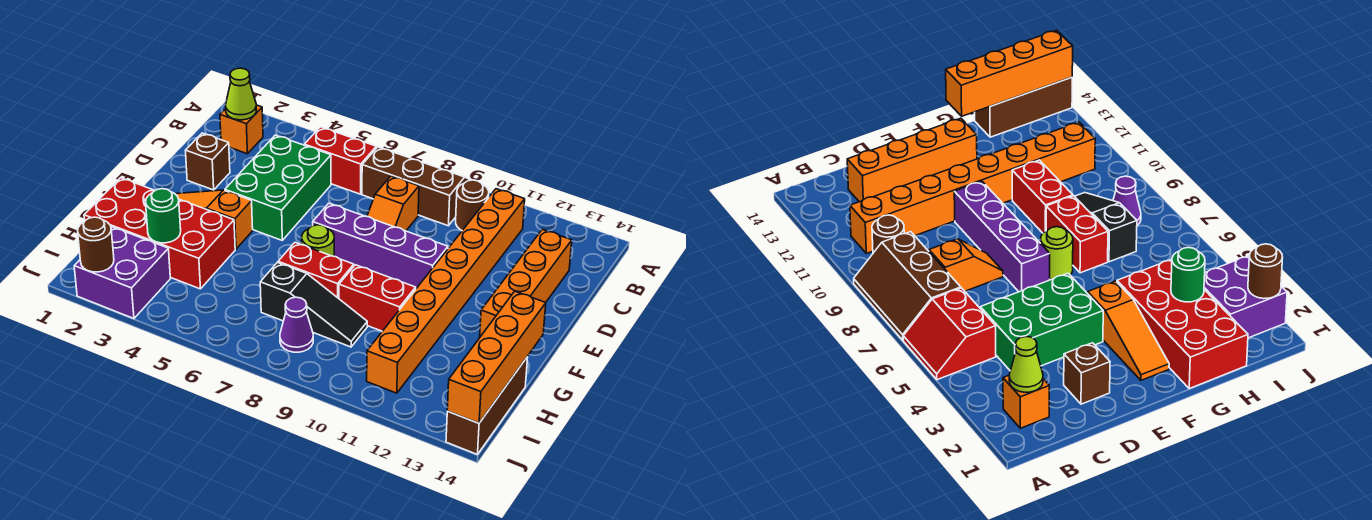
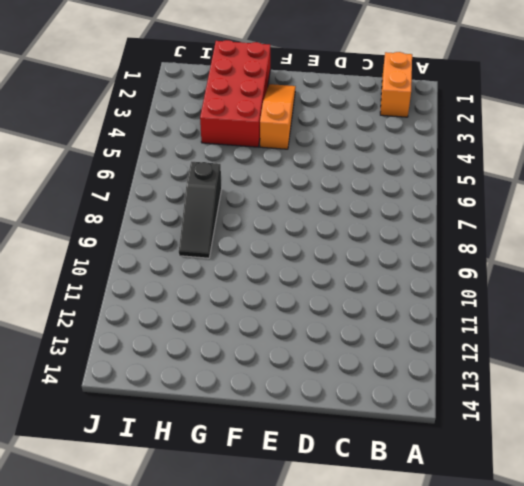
orange 1x2 brick [380,52,412,117] -> orange 1x1 brick [220,105,263,154]
none -> red 2x2 slope [304,127,377,194]
none -> brown 2x3 slope [362,147,470,226]
none -> brown 1x1 round brick [456,180,489,230]

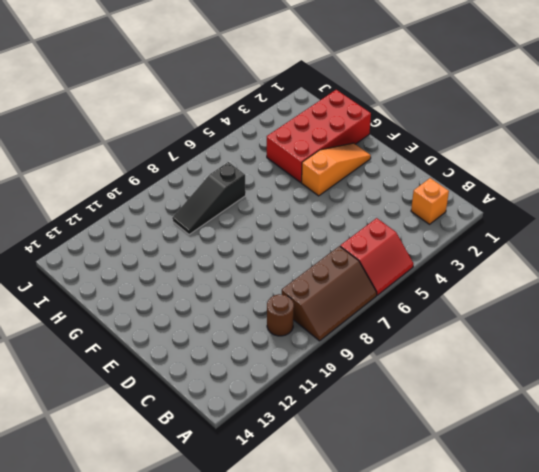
none -> orange 1x8 brick [367,189,525,393]
none -> green 2x3 brick [225,135,331,240]
none -> orange 1x2 slope [367,176,419,231]

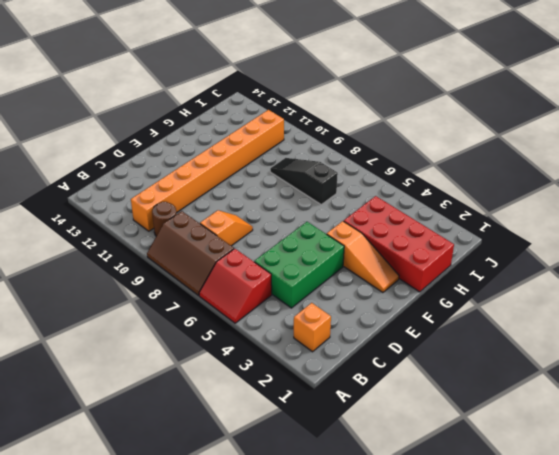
none -> orange 1x4 brick [480,229,572,337]
none -> brown 1x1 brick [186,133,230,190]
none -> purple 1x4 brick [313,203,448,288]

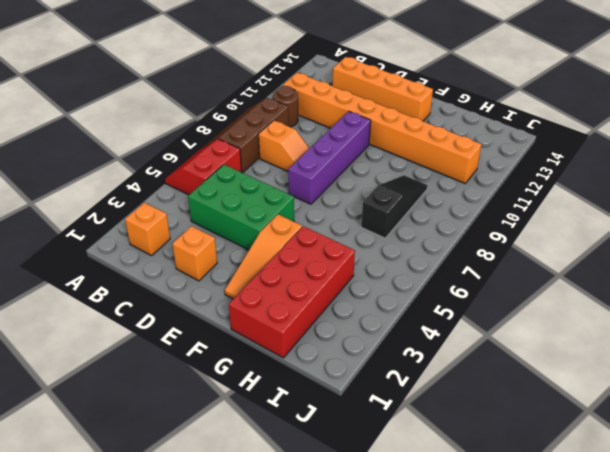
orange 1x1 brick [172,226,217,281] -> brown 1x1 brick [186,133,230,190]
none -> lime 1x1 round brick [302,225,334,256]
none -> red 1x2 brick [278,243,354,298]
none -> red 1x2 brick [339,265,416,331]

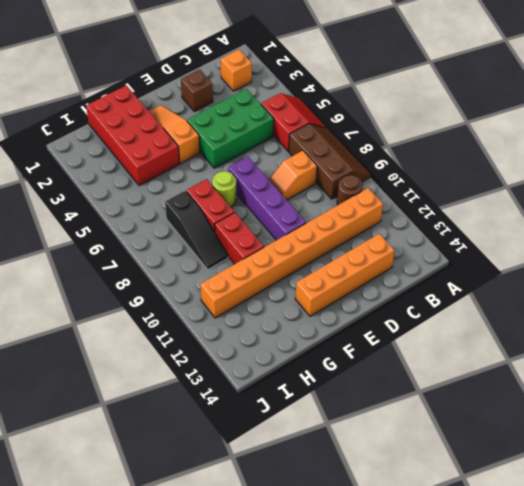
none -> brown 1x3 brick [446,357,528,455]
none -> purple 2x2 brick [74,227,170,319]
none -> purple 1x1 cone [280,297,313,352]

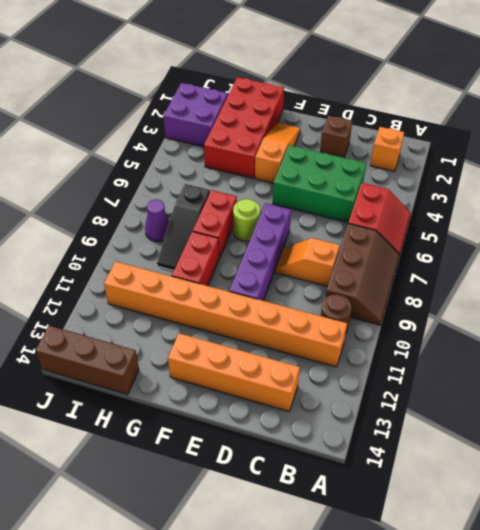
none -> lime 1x1 cone [226,68,256,120]
none -> orange 1x4 brick [447,291,546,423]
none -> green 1x1 round brick [146,189,181,243]

